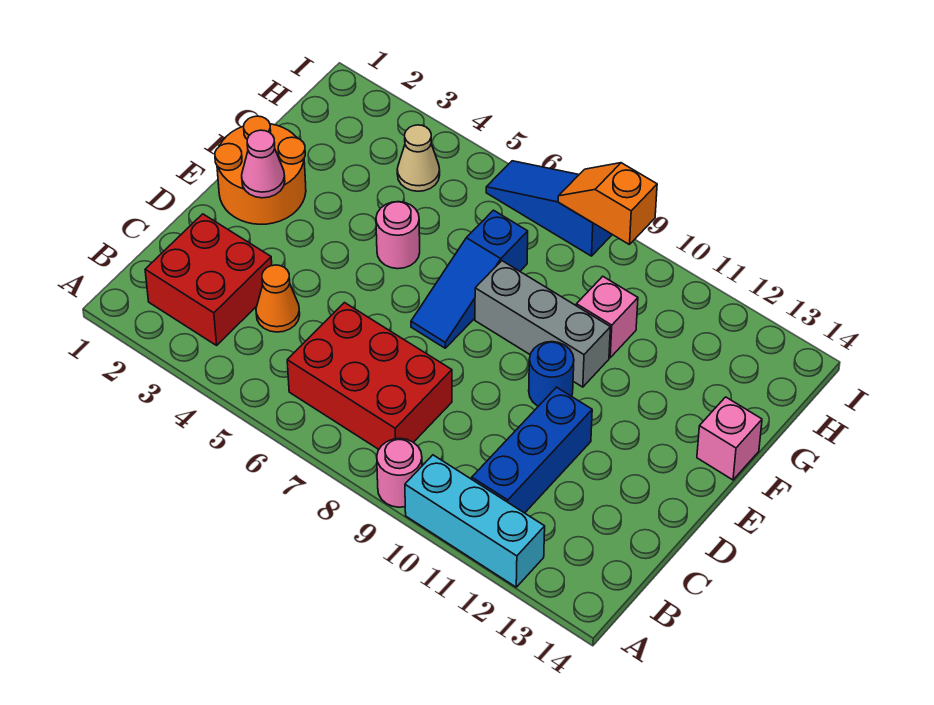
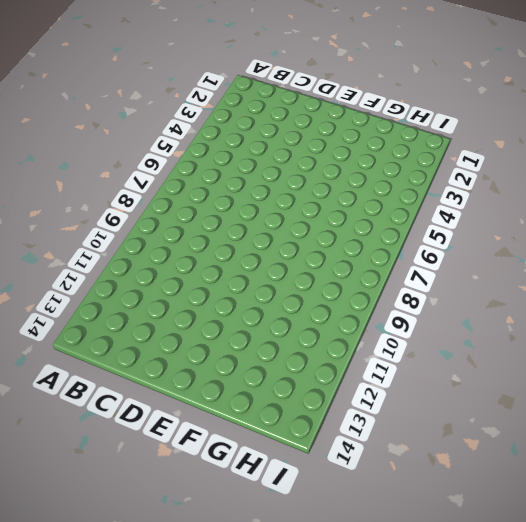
none -> pink 1x1 round brick [377,438,422,507]
none -> cyan 1x3 brick [405,455,545,587]
none -> red 2x2 brick [145,214,272,345]

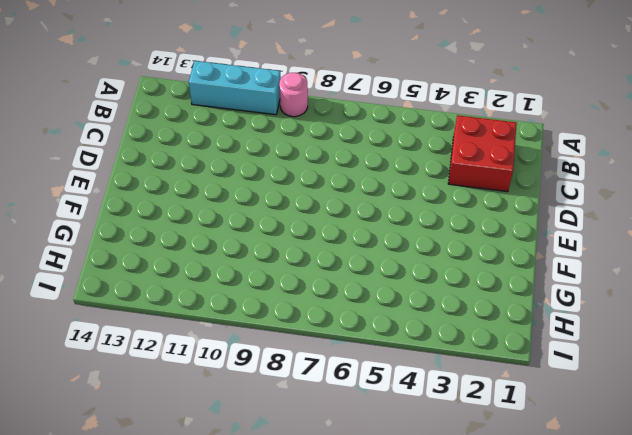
none -> red 2x3 brick [287,303,452,449]
none -> blue 1x3 brick [472,387,592,513]
none -> orange 1x1 cone [256,265,300,332]

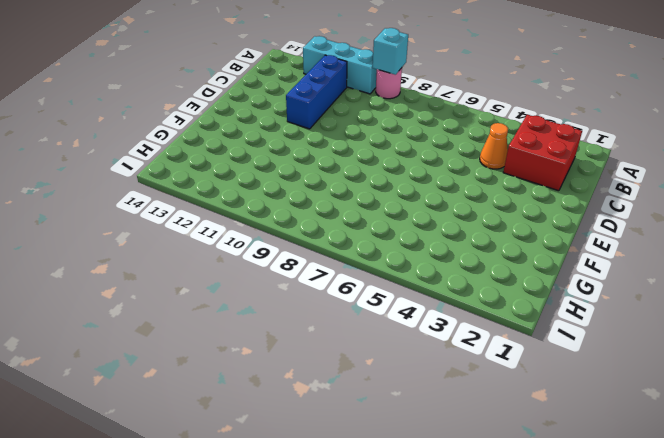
cyan 1x1 brick [373,28,408,75] -> none
none -> red 2x3 brick [287,303,452,449]
none -> orange 2x2 round brick [215,116,306,224]
none -> blue 1x3 slope [411,210,528,348]

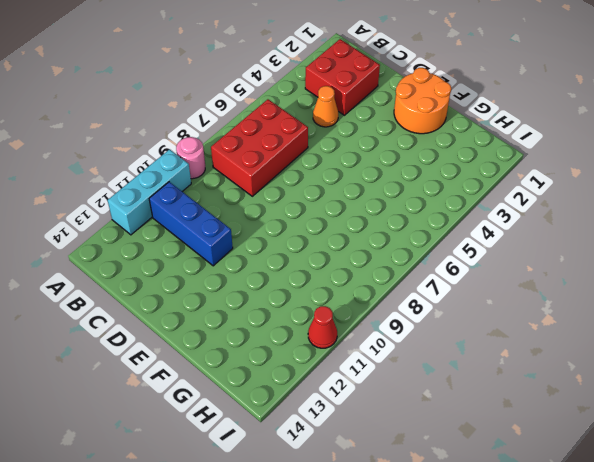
red 1x1 cone [308,306,337,348] -> none
none -> blue 1x3 slope [411,210,528,348]
none -> blue 1x1 round brick [529,342,574,406]
none -> pink 1x1 round brick [376,202,420,269]

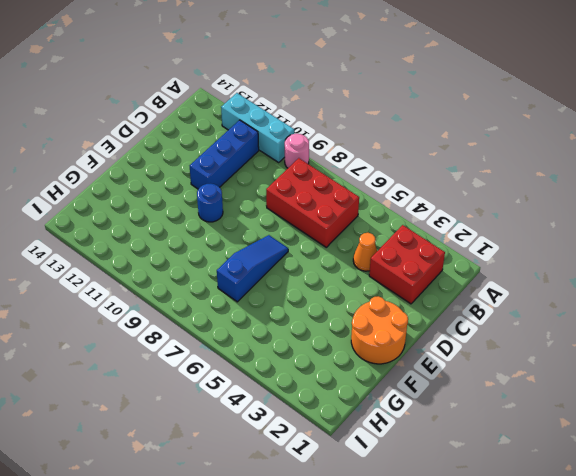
none -> pink 1x1 round brick [376,202,420,269]
none -> grey 1x3 brick [475,261,610,387]
none -> pink 1x1 brick [697,397,762,480]

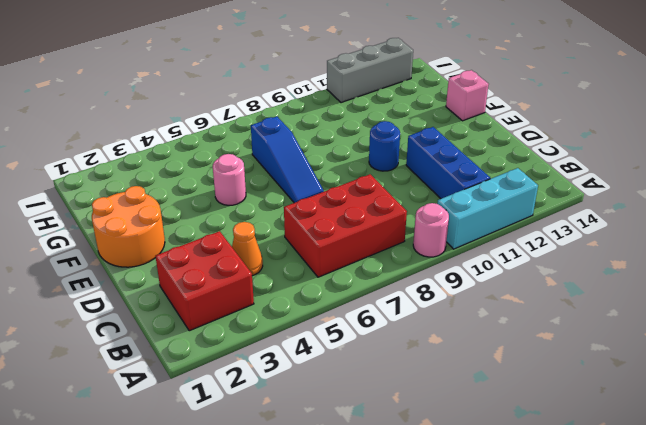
grey 1x3 brick [327,38,413,103] -> grey 1x3 brick moved to [475,261,610,387]
none -> pink 1x1 brick [576,276,638,358]
none -> tan 1x1 cone [397,125,440,191]
none -> blue 1x3 slope [486,161,612,256]

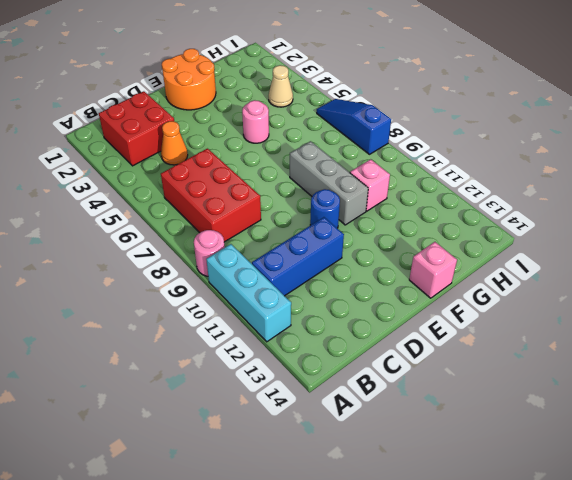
none -> blue 1x3 slope [411,210,528,348]
none -> pink 1x1 cone [242,130,285,198]
none -> orange 1x2 slope [558,163,657,245]

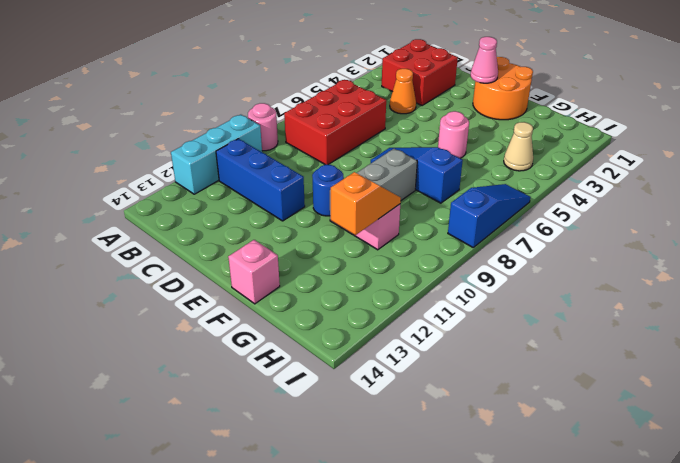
orange 1x2 slope [331,172,401,235] -> orange 1x2 slope moved to [558,163,657,245]

